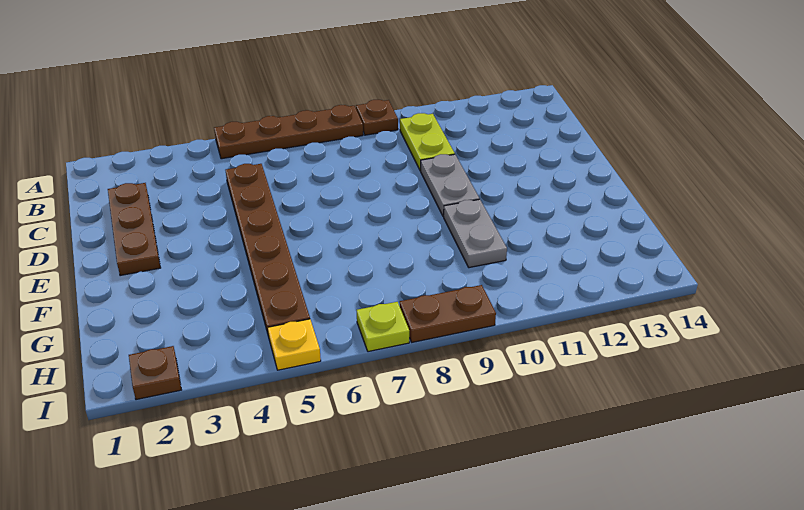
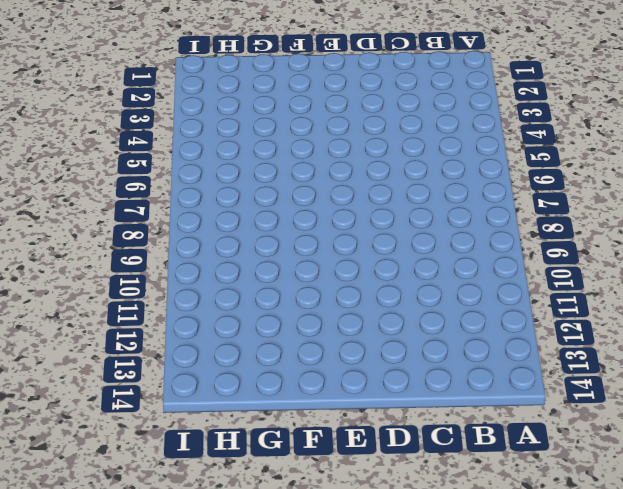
none -> brown 1x4 plate [214,105,363,159]
none -> brown 1x1 plate [356,100,398,135]

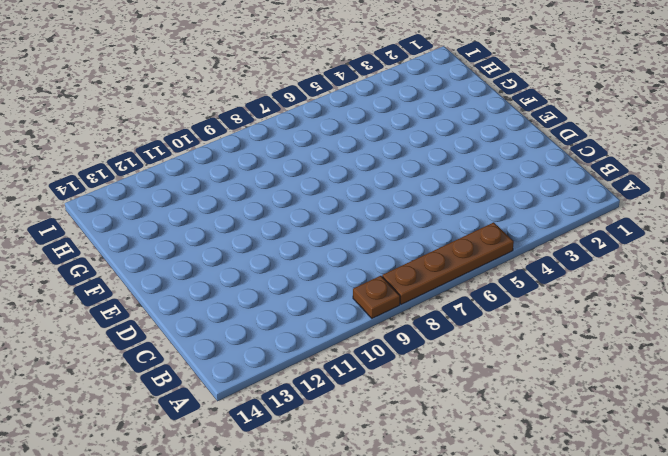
none -> lime 1x2 plate [400,113,455,171]
none -> brown 1x3 plate [108,183,160,276]

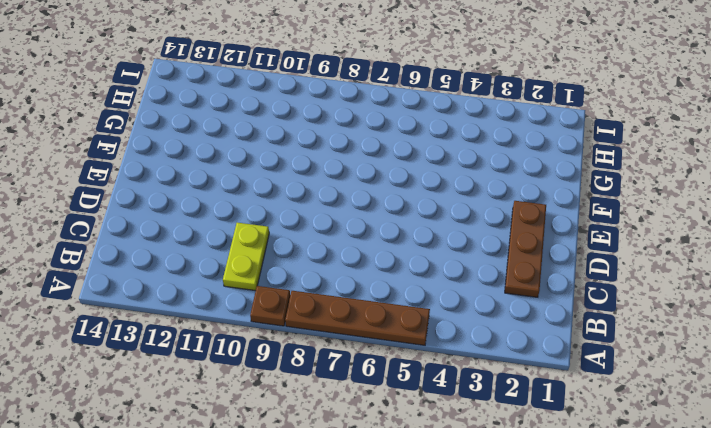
none -> brown 1x6 plate [226,164,310,337]
none -> grey 1x2 plate [421,154,479,217]

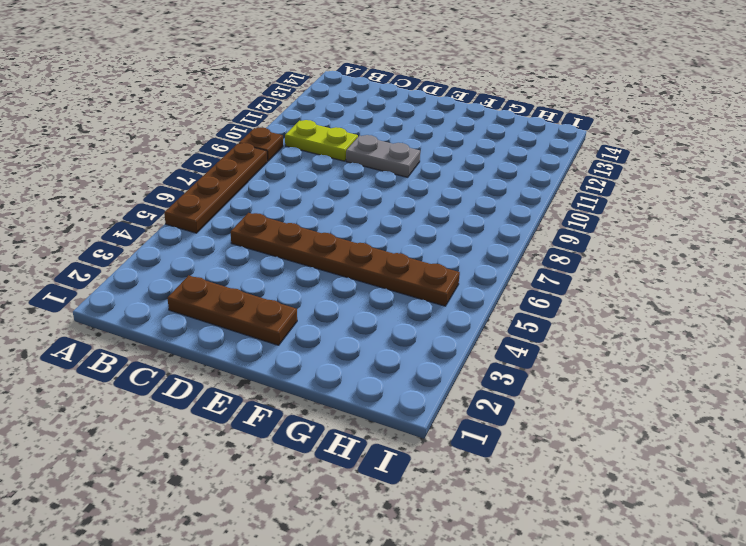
none -> grey 1x2 plate [444,199,507,268]
none -> brown 1x1 plate [129,346,181,400]

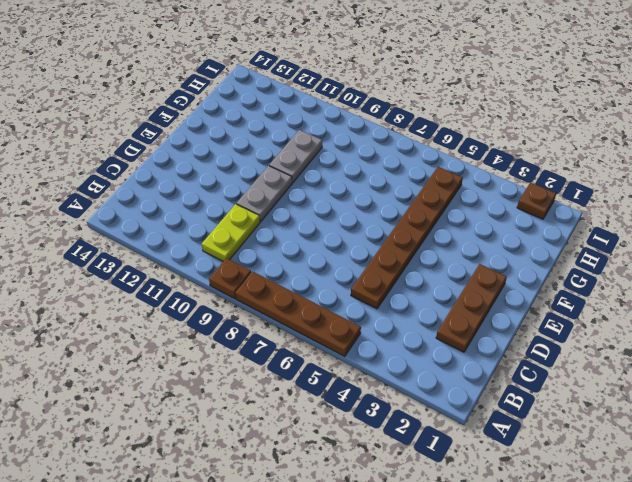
none -> yellow 1x1 plate [268,319,321,370]
none -> lime 1x1 plate [357,302,409,352]

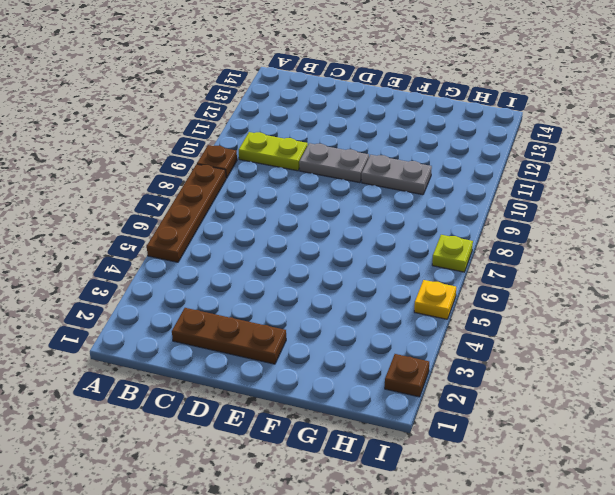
none -> brown 1x6 plate [226,164,310,337]
none -> brown 1x2 plate [400,285,496,342]

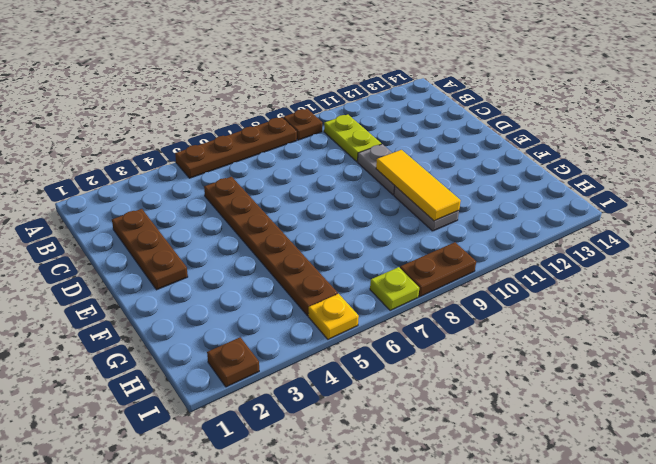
yellow 1x3 tile [376,150,461,221] -> none

